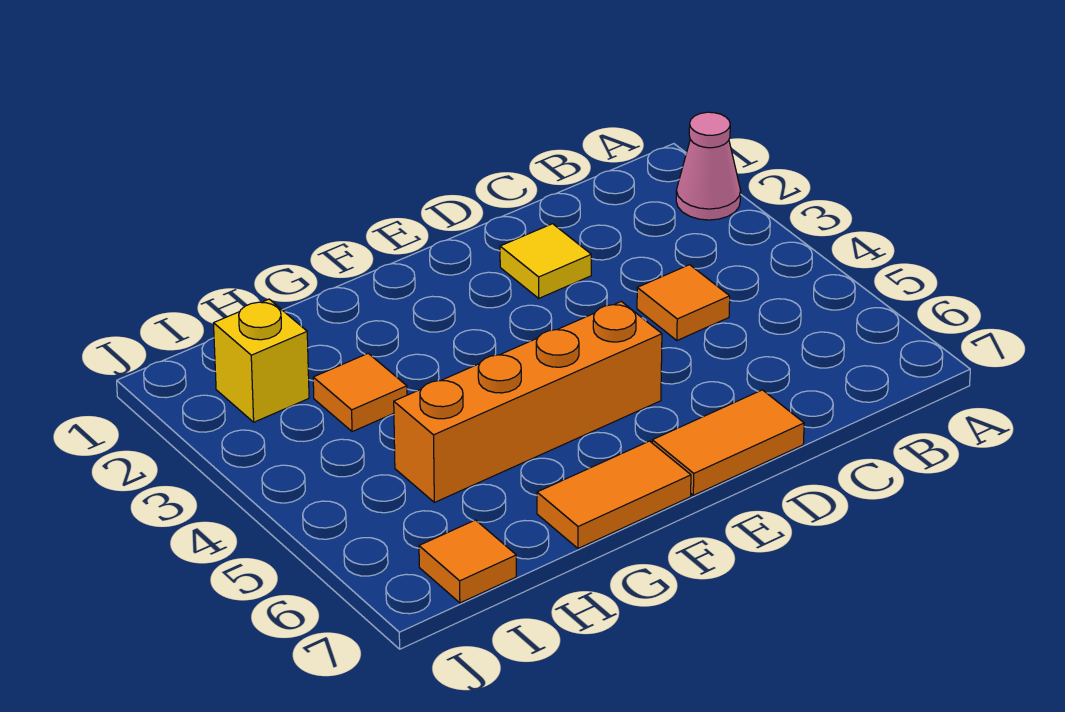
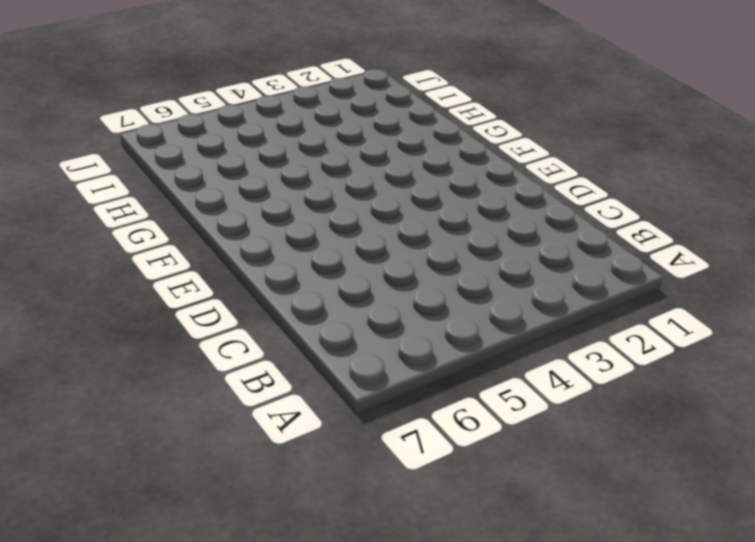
none -> pink 1x1 cone [676,112,741,220]
none -> orange 1x1 tile [637,265,730,340]

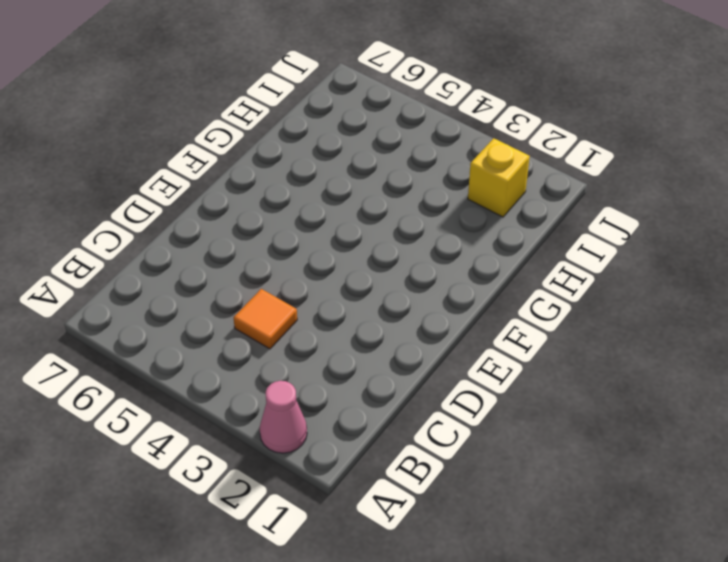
none -> yellow 1x1 tile [500,224,591,298]
none -> orange 1x2 tile [652,390,804,495]

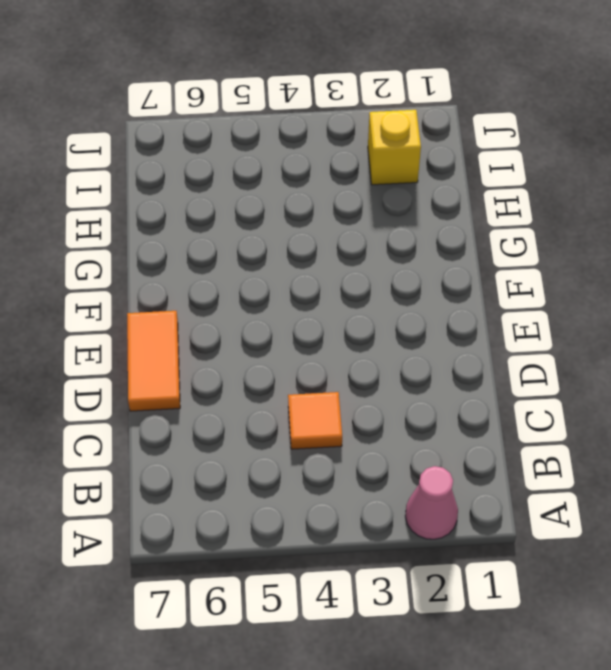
none -> yellow 1x1 tile [500,224,591,298]
none -> orange 1x4 brick [394,301,662,502]

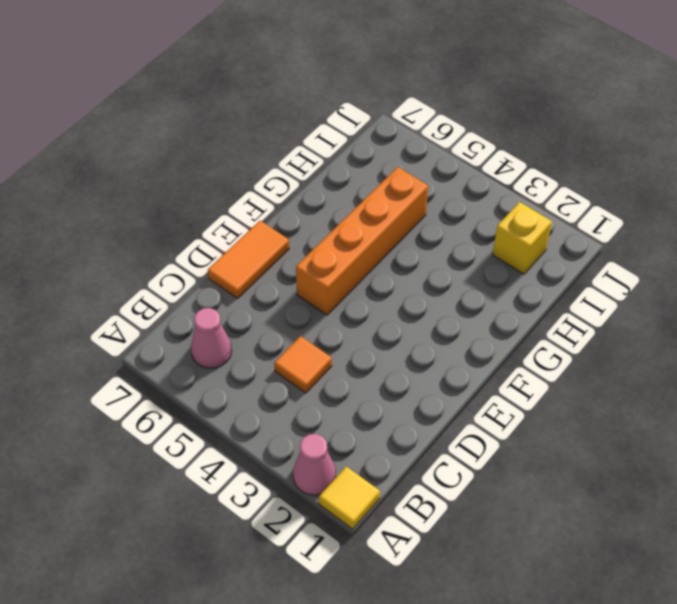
yellow 1x1 tile [319,466,380,529] -> yellow 1x1 tile moved to [500,224,591,298]
pink 1x1 cone [191,308,232,368] -> none
none -> orange 1x2 tile [537,441,691,548]
none -> orange 1x1 tile [313,353,407,432]

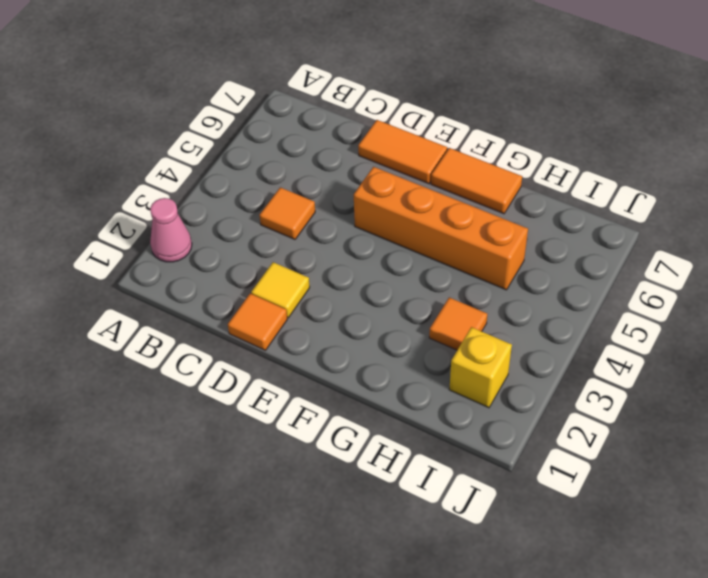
orange 1x1 tile [228,293,287,350] -> orange 1x1 tile moved to [419,520,516,603]

